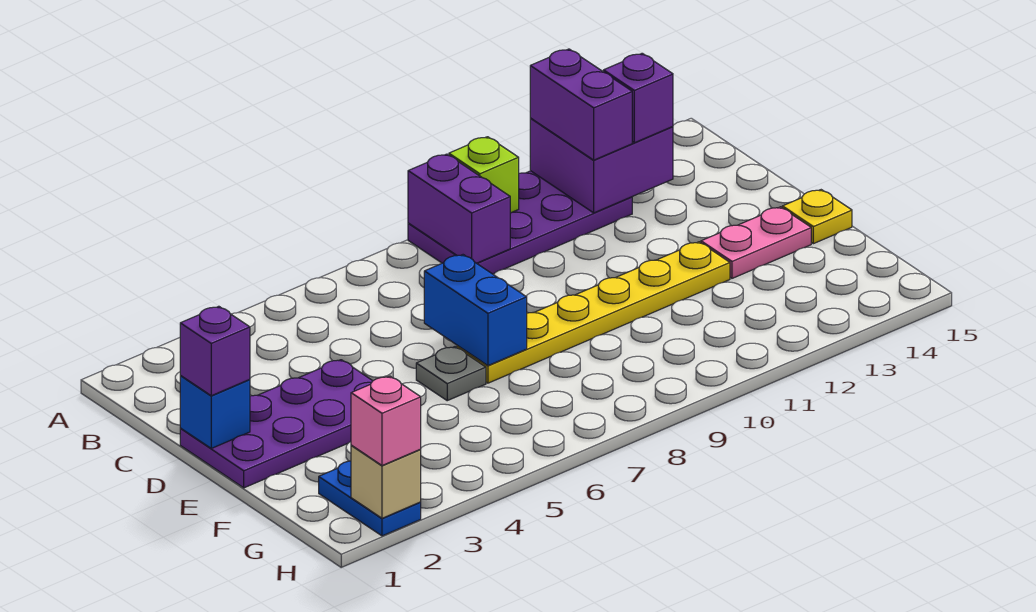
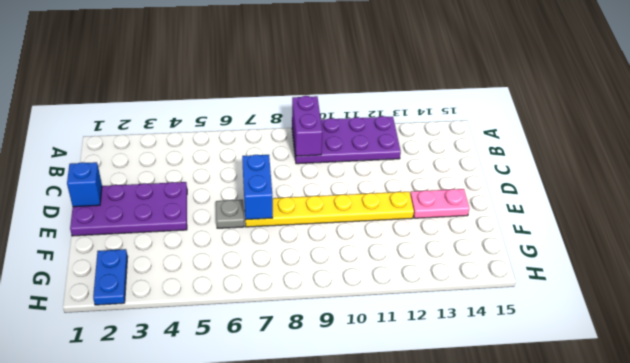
none -> yellow 1x1 plate [782,190,852,244]
none -> lime 1x1 brick [449,137,519,213]
none -> purple 2x2 brick [530,118,673,213]

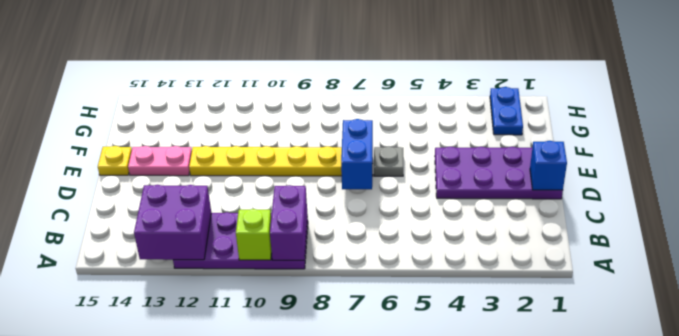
none -> tan 1x1 brick [351,445,421,518]
none -> purple 1x2 brick [530,49,632,160]
none -> purple 1x1 brick [603,53,673,143]

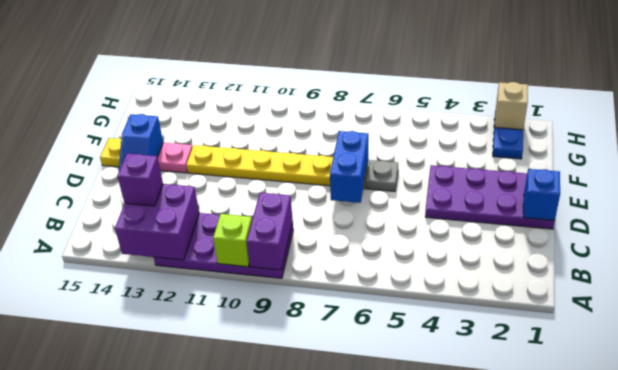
blue 1x2 slope [119,114,163,171] -> none
none -> purple 1x2 brick [530,49,632,160]
none -> purple 1x1 brick [180,306,250,396]
none -> pink 1x1 brick [351,376,421,466]

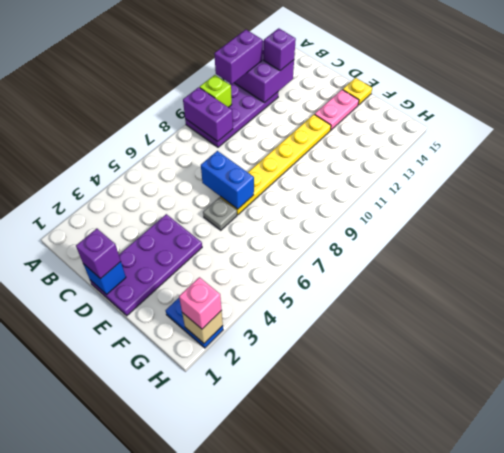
purple 1x2 brick [214,30,262,84] -> purple 1x2 brick turned to [530,49,632,160]

